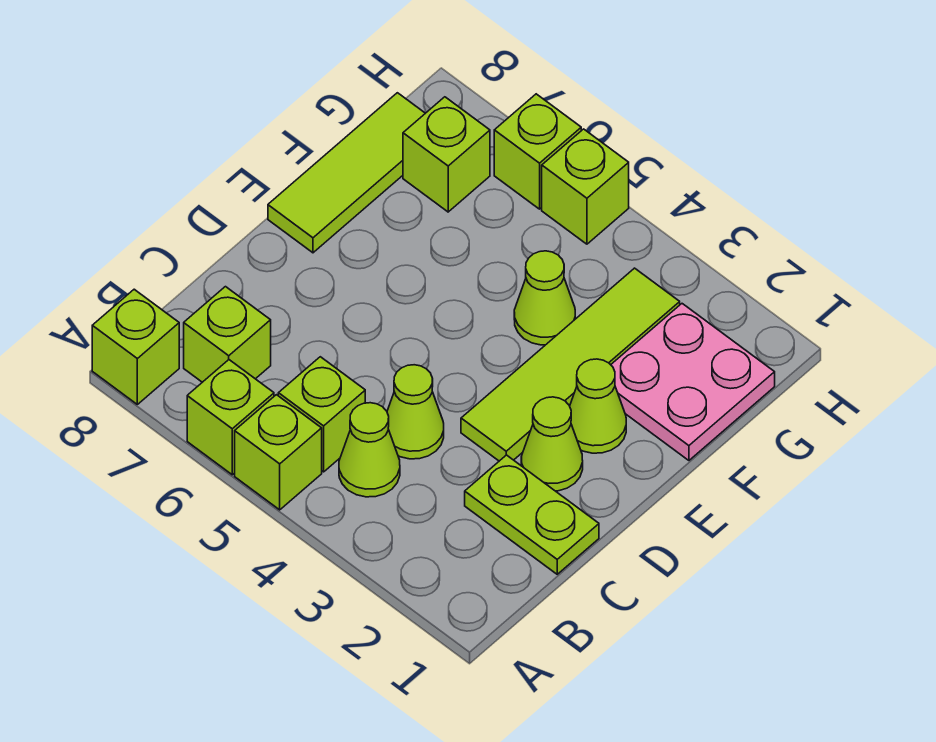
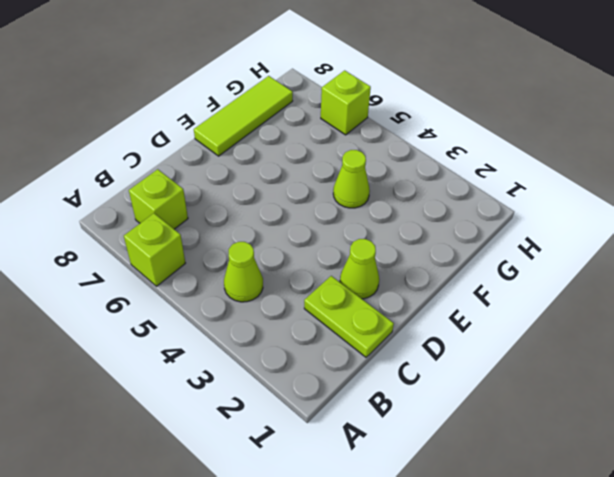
none -> lime 1x1 brick [235,395,322,510]
none -> lime 1x1 brick [92,289,179,404]
none -> lime 1x1 brick [278,357,365,472]

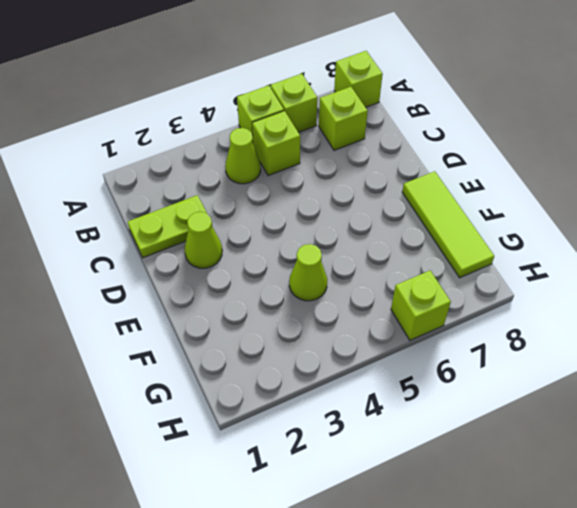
none -> lime 1x1 cone [387,365,444,459]
none -> lime 1x4 tile [461,268,680,461]
none -> lime 1x1 cone [570,359,626,453]

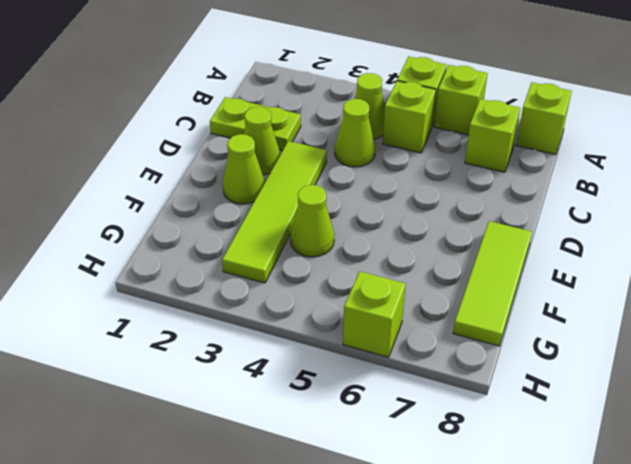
none -> pink 2x2 plate [611,304,775,460]
none -> lime 1x1 brick [403,97,490,212]
none -> lime 1x1 brick [542,129,629,244]

